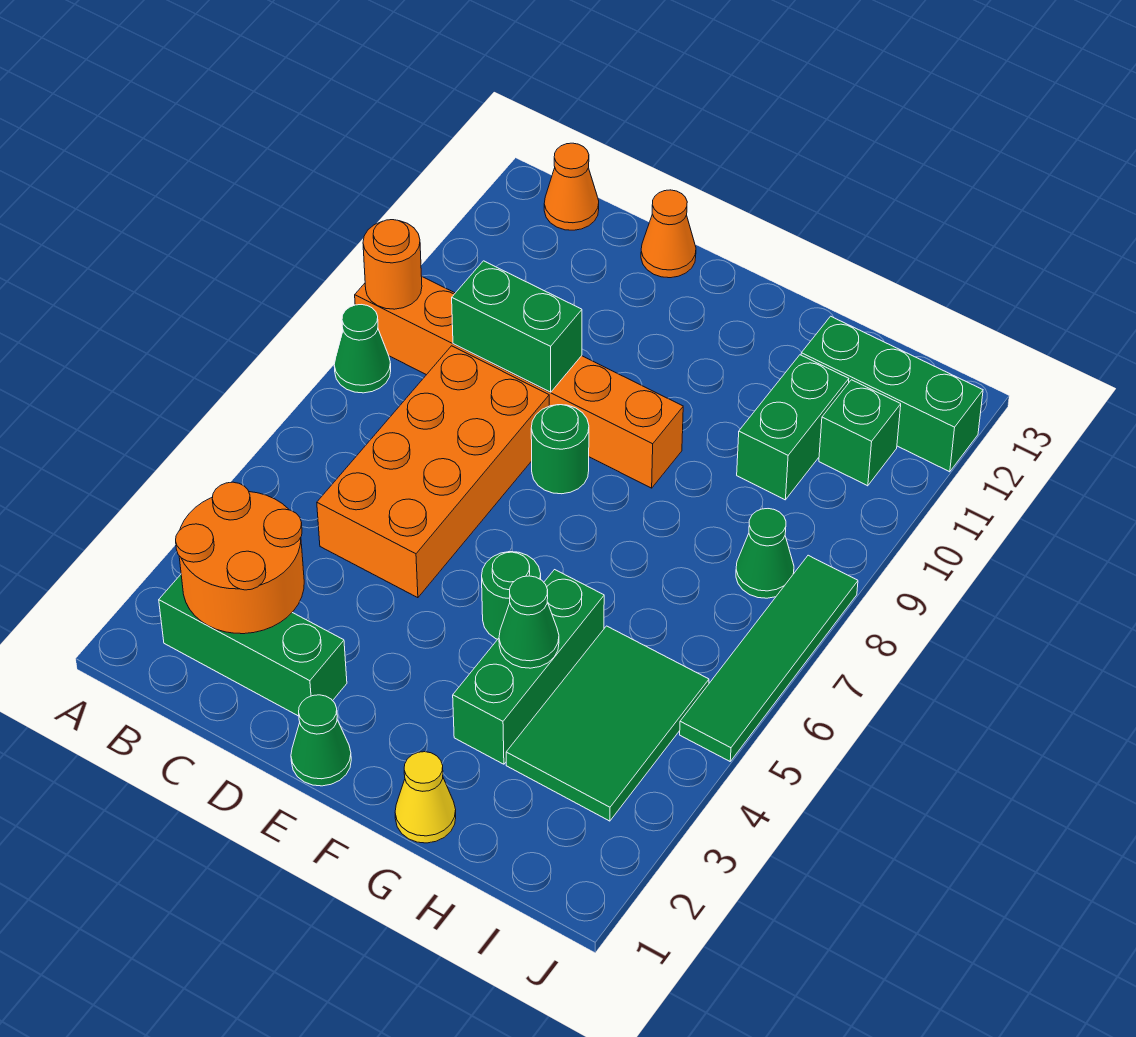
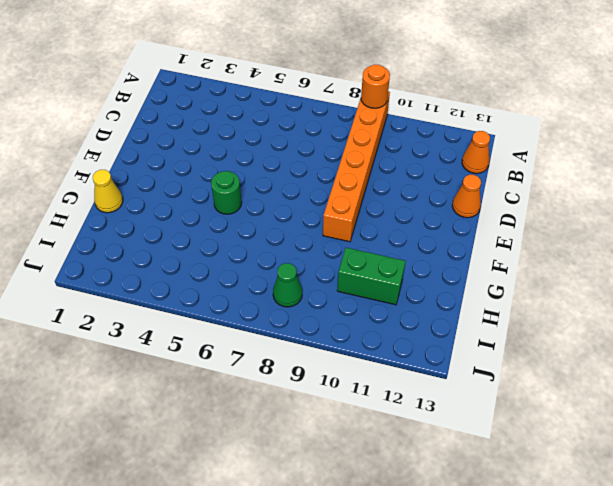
none -> green 1x1 cone [334,305,391,393]
none -> green 1x3 brick [159,575,347,716]
none -> orange 2x4 brick [317,346,549,598]

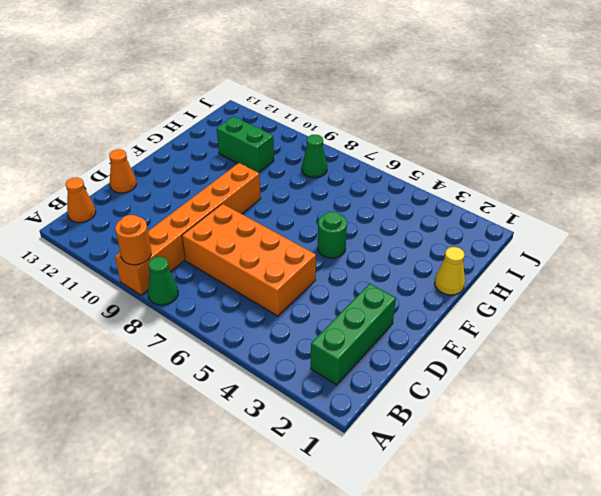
none -> green 1x1 cone [291,695,351,786]
none -> green 1x1 round brick [531,405,589,494]
none -> green 1x3 brick [453,570,604,764]

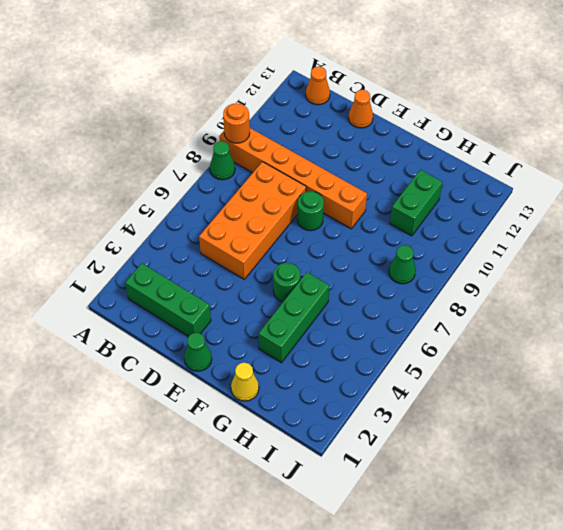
none -> green 2x3 tile [506,626,709,821]
none -> green 1x3 brick [801,316,983,472]
none -> green 1x1 brick [819,380,901,486]

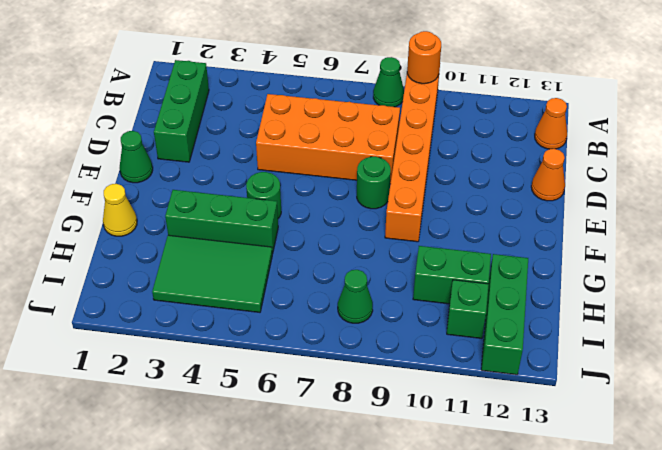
none -> green 1x4 tile [680,555,858,761]
none -> orange 2x2 round brick [176,482,304,634]
none -> green 1x2 brick [452,261,582,392]

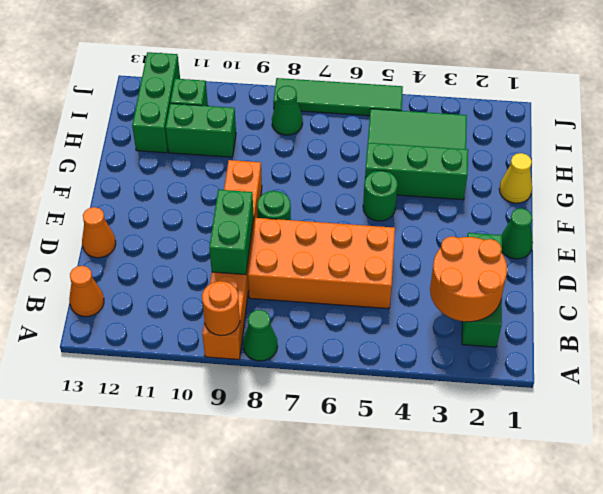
none -> green 1x1 cone [499,576,559,668]

